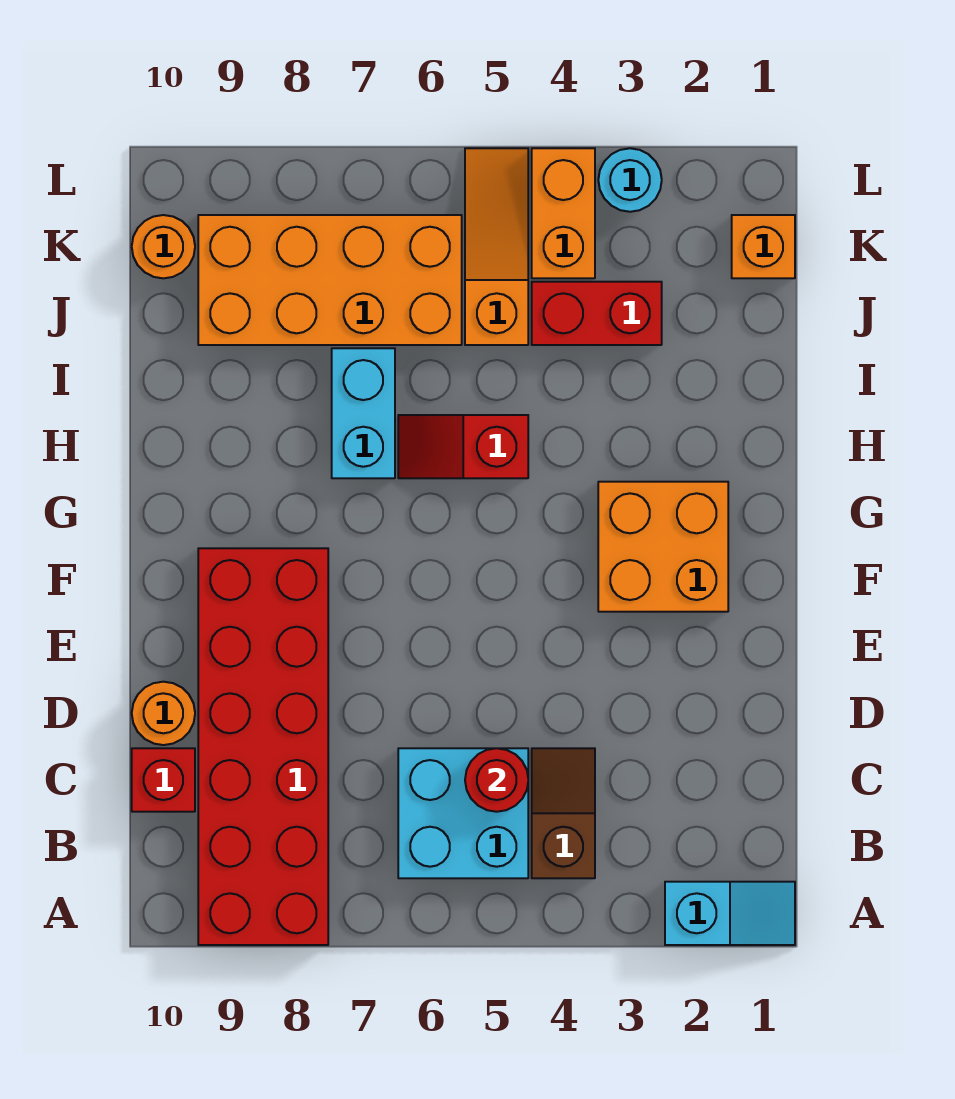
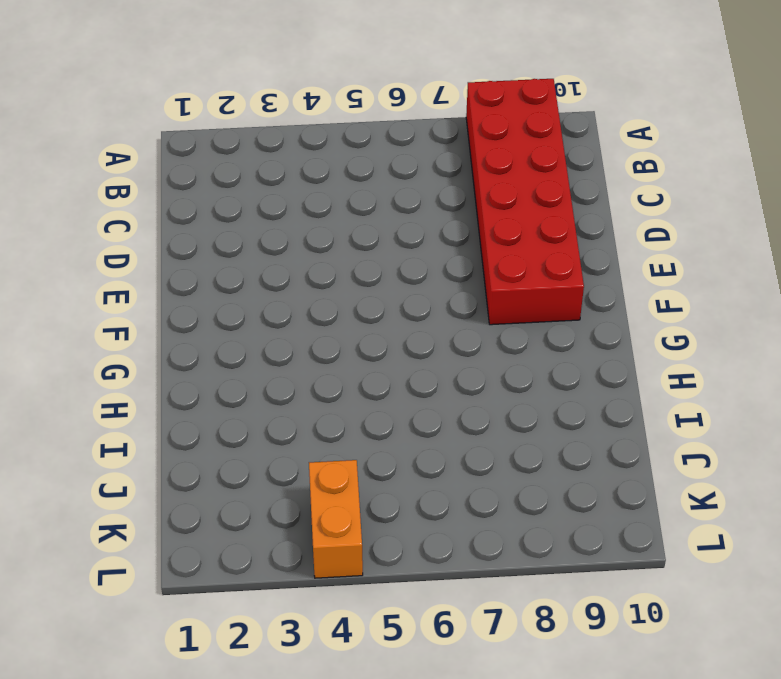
none -> cyan 1x2 slope [665,882,795,945]
none -> brown 1x2 slope [532,748,595,878]
none -> cyan 2x2 brick [398,748,528,878]

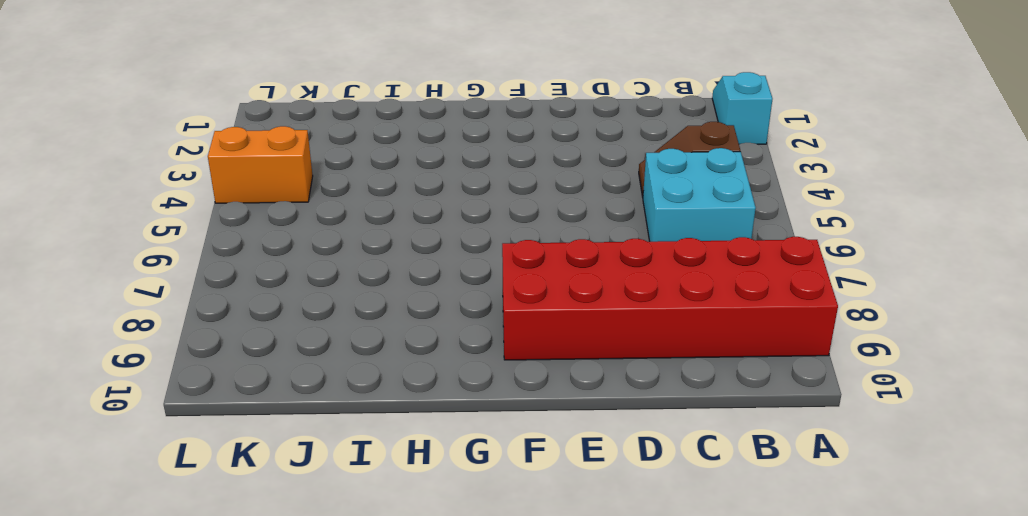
none -> red 1x1 brick [132,748,195,812]
none -> orange 1x1 round brick [132,682,195,745]
none -> orange 2x2 brick [598,482,728,612]

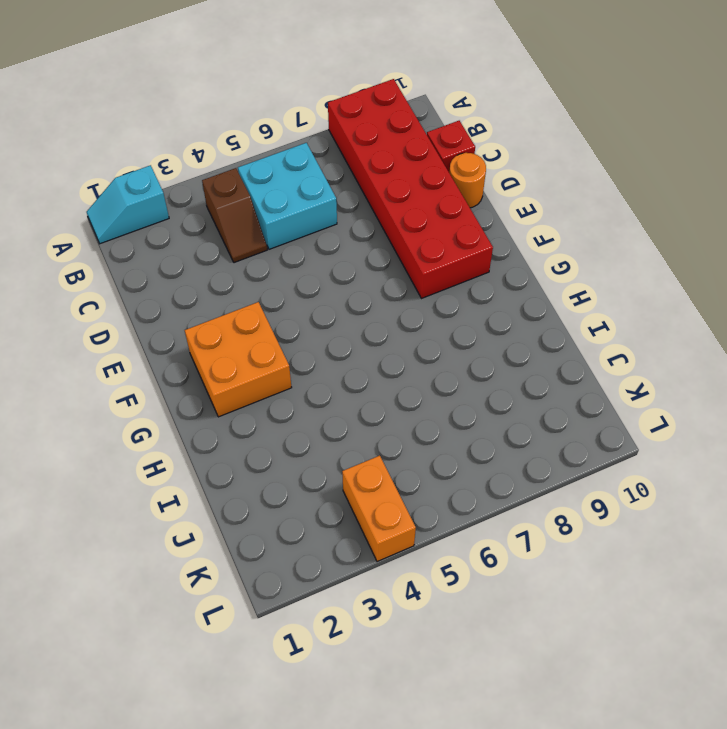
none -> red 1x2 slope [398,415,528,478]
none -> cyan 1x2 brick [332,348,395,478]
none -> red 1x2 brick [532,282,662,345]

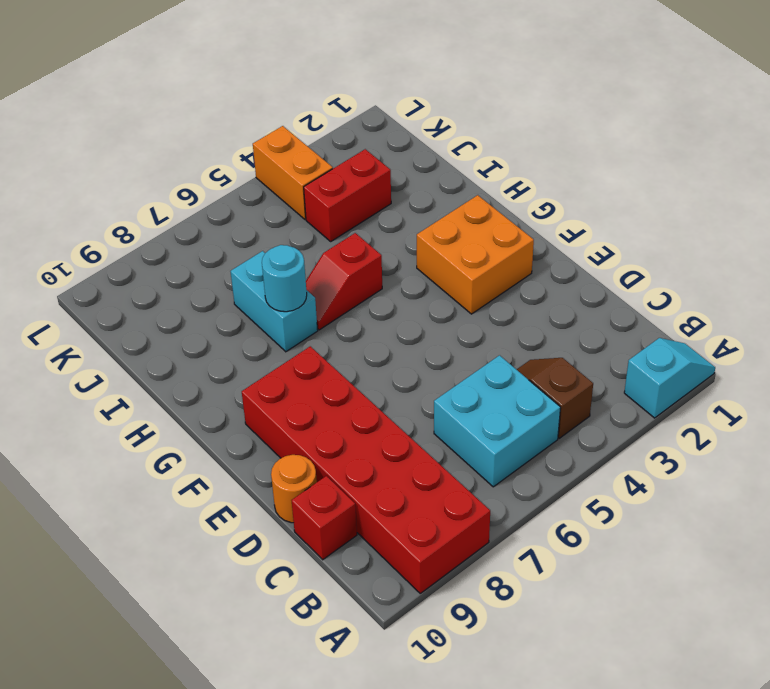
cyan 1x1 round brick [262,245,307,312] -> cyan 1x1 round brick moved to [598,148,662,212]
none -> orange 1x3 slope [465,148,528,345]
none -> orange 2x4 brick [198,215,462,345]
none -> orange 1x1 brick [732,215,795,278]

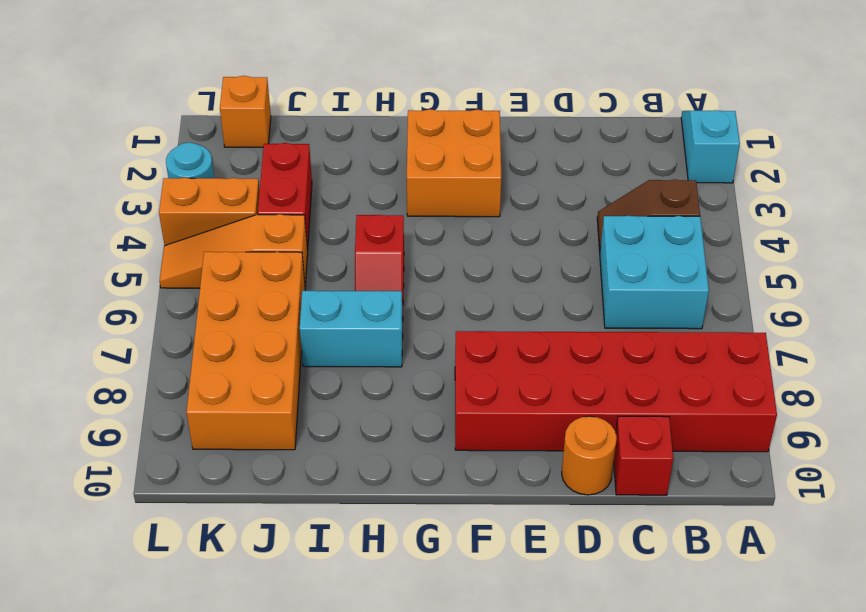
none -> orange 1x1 round brick [132,215,195,278]
none -> red 1x1 round brick [465,748,528,812]

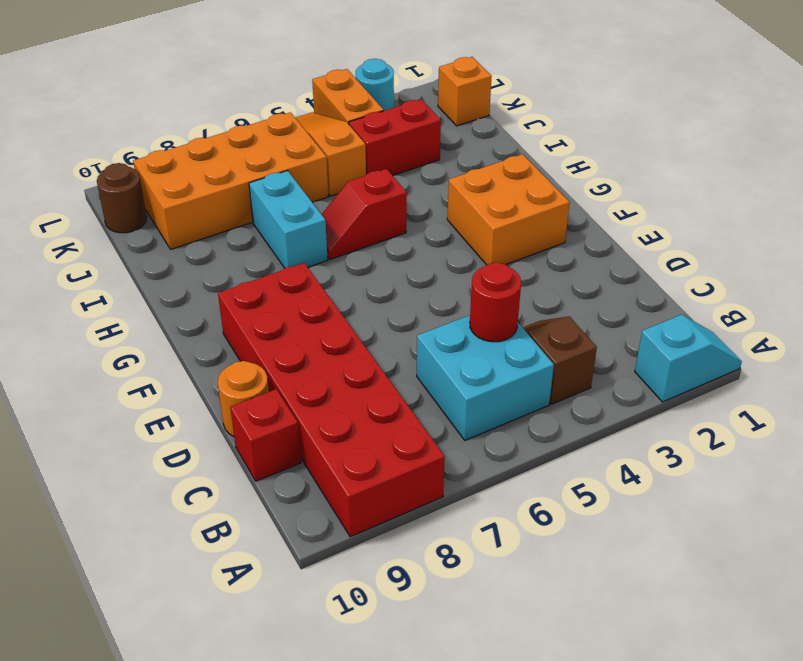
brown 1x1 round brick [97,163,147,233] -> orange 1x1 round brick [132,215,195,278]

